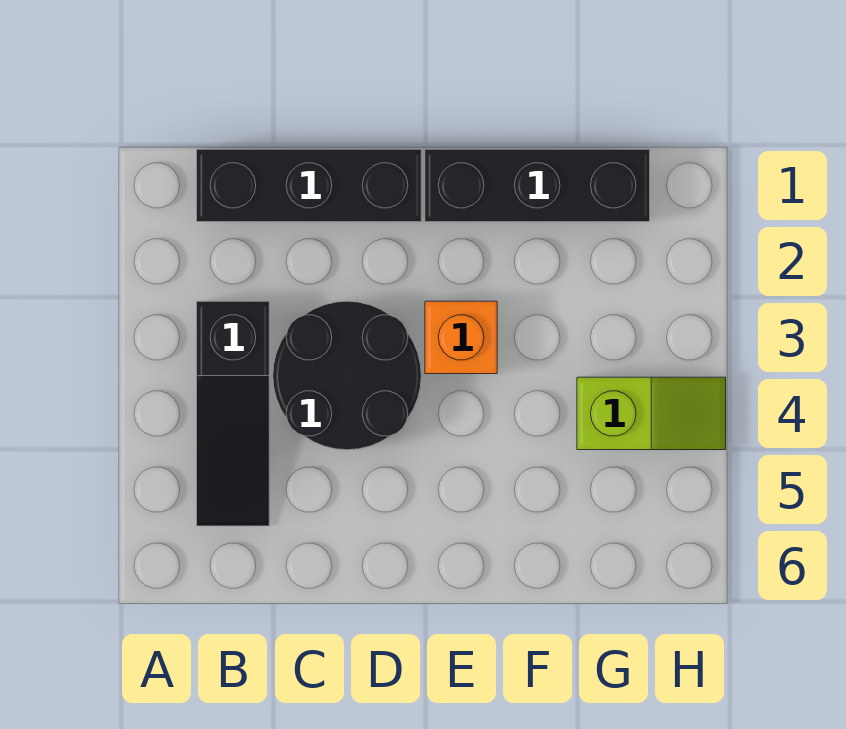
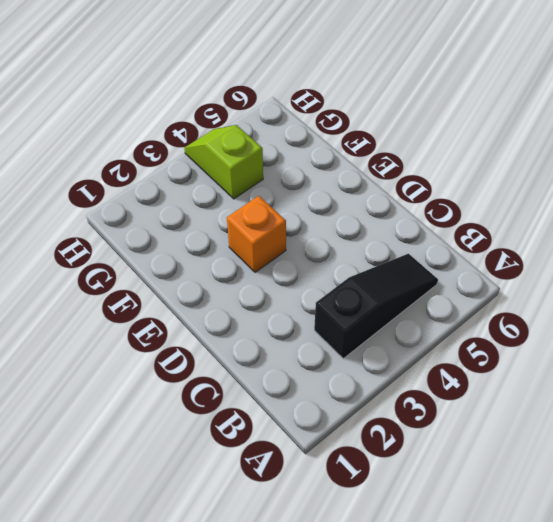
none -> black 1x3 brick [197,149,421,222]
none -> black 2x2 round brick [273,301,421,450]

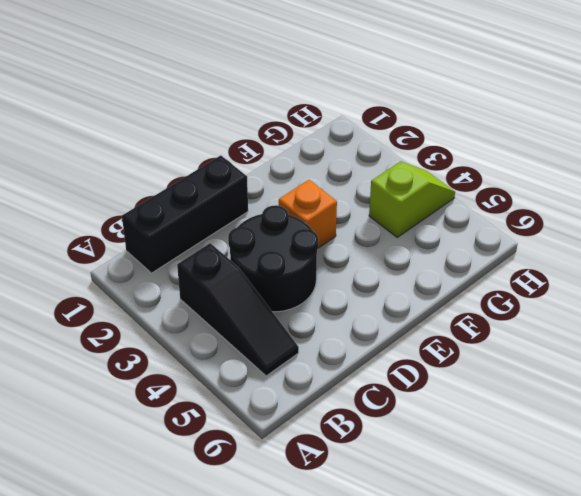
none -> black 1x3 brick [425,149,650,222]

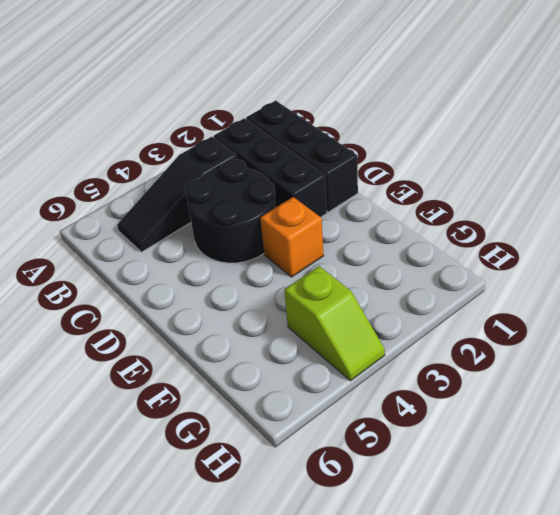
black 1x3 brick [214,118,327,217] -> black 1x3 brick moved to [425,149,650,222]

